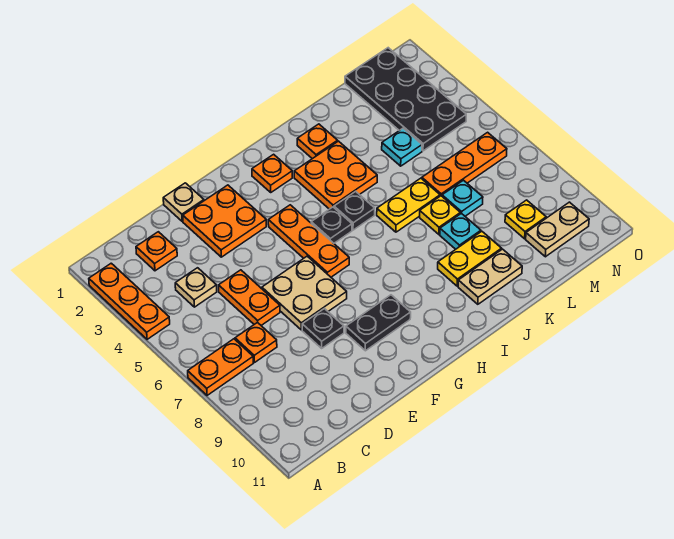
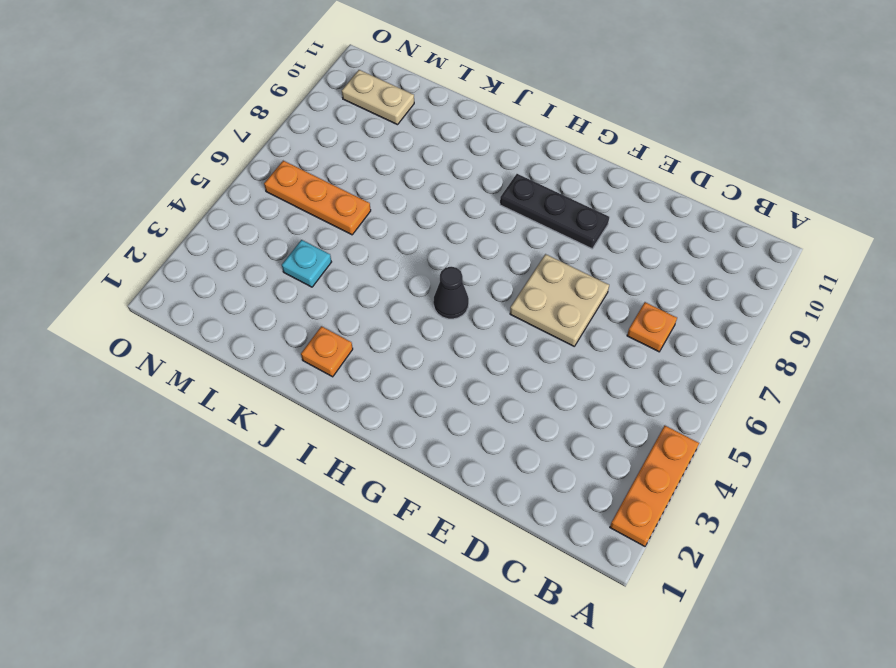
black 1x3 plate [500,174,609,249] -> black 1x2 plate [346,295,411,351]
black 1x1 cone [433,267,469,319] -> black 1x1 plate [311,207,352,243]
none -> orange 1x2 plate [188,339,253,395]
none -> orange 1x1 plate [136,232,177,271]
none -> tan 1x1 plate [175,268,217,307]

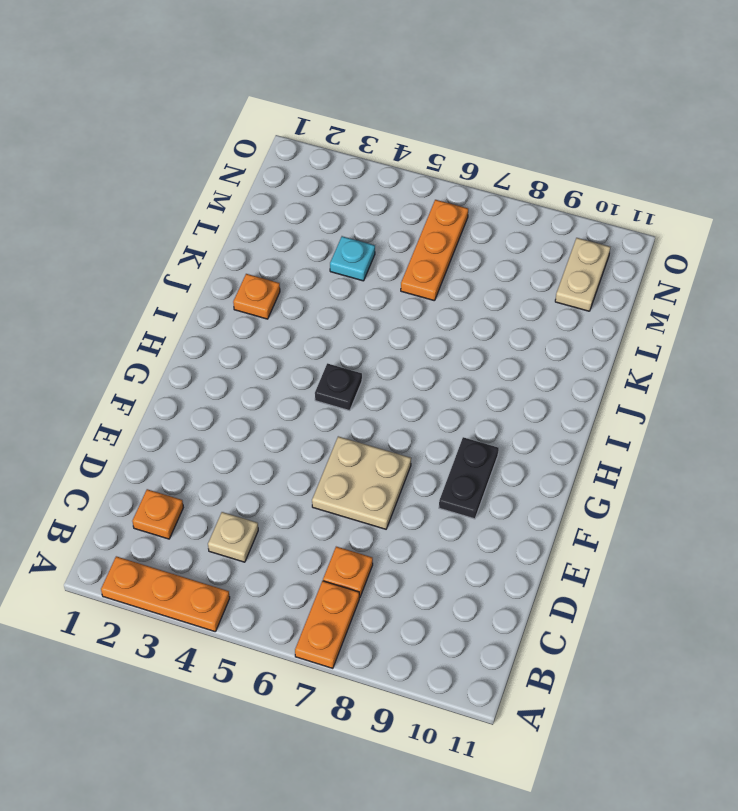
none -> orange 1x2 plate [219,270,280,325]
none -> tan 1x1 plate [163,183,204,221]
none -> orange 2x2 plate [183,185,266,257]

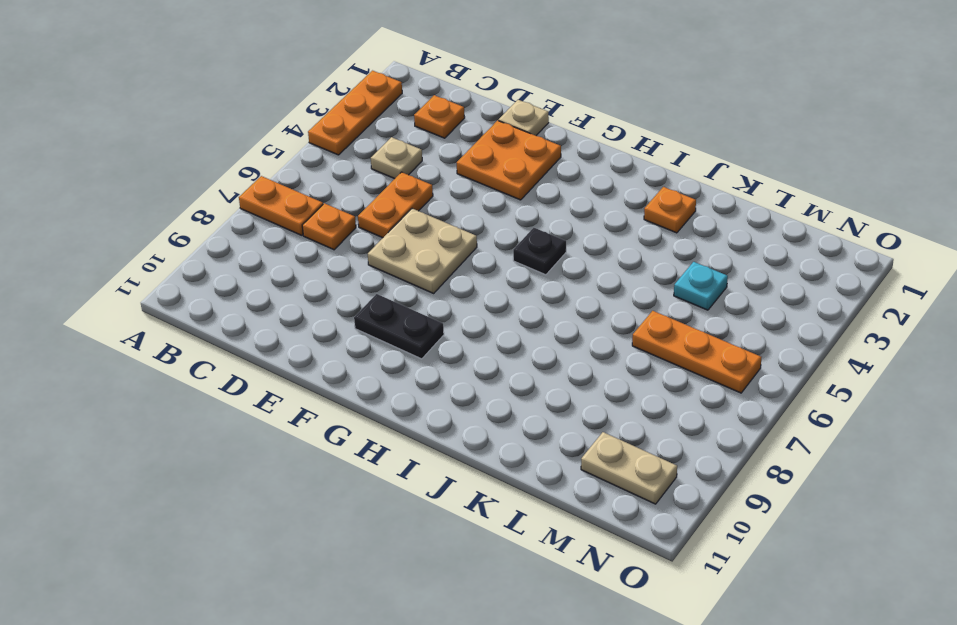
none -> black 1x1 plate [302,309,344,348]
none -> orange 1x3 plate [268,205,349,277]
none -> orange 1x1 plate [252,154,292,192]

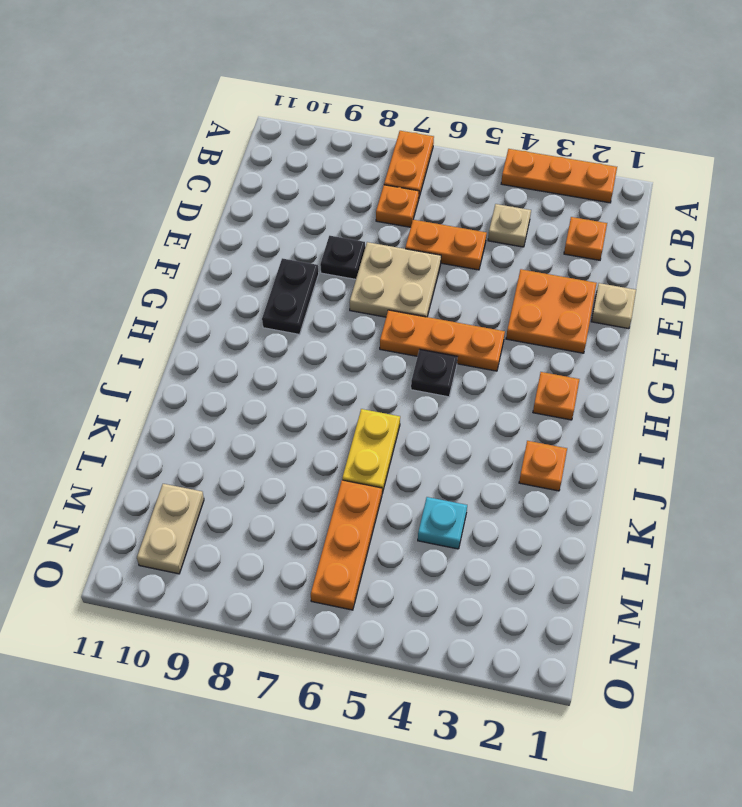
none -> orange 2x2 plate [294,141,377,209]
none -> black 1x1 plate [334,191,375,230]
none -> yellow 1x2 plate [438,231,502,286]

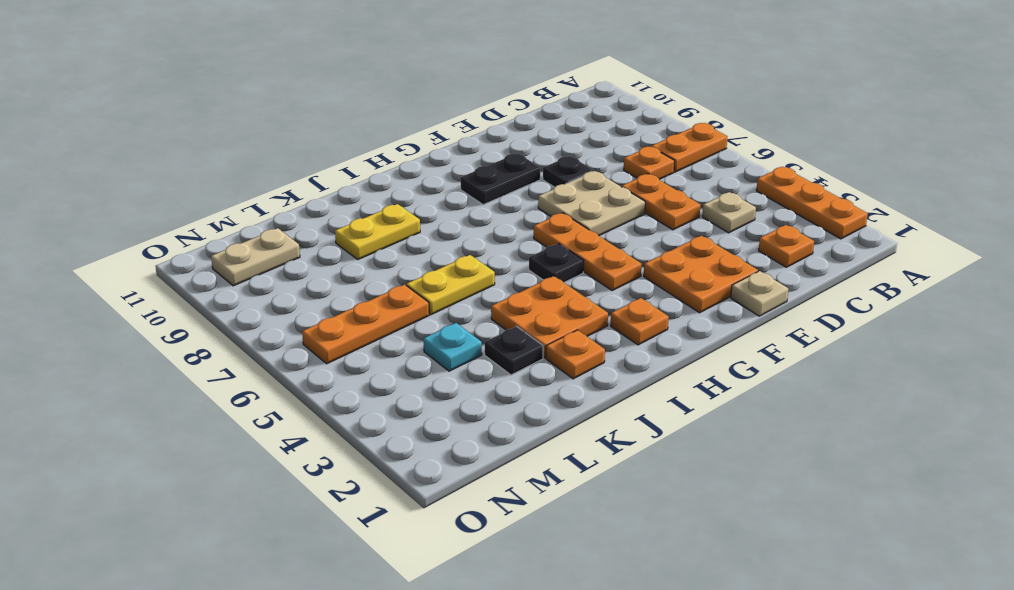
black 1x1 plate [485,326,543,375] -> black 1x1 plate moved to [334,191,375,230]
none -> tan 1x2 plate [458,249,522,304]
none -> yellow 1x1 plate [420,196,460,234]
none -> cyan 1x1 plate [440,213,481,249]

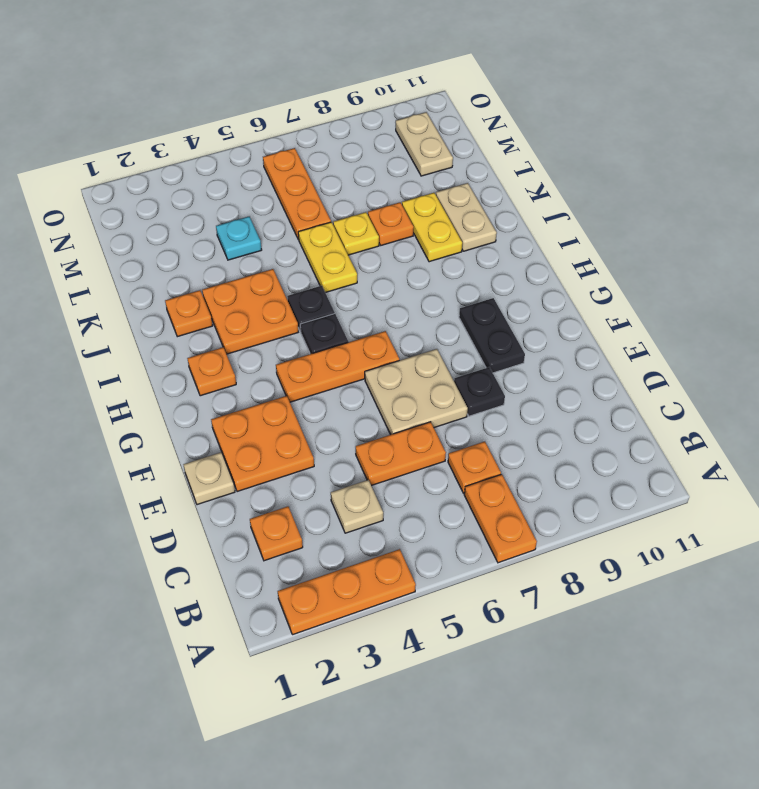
orange 1x1 plate [368,202,414,245] -> cyan 1x1 plate [440,213,481,249]
none -> cyan 1x1 plate [442,180,483,216]
none -> black 2x4 plate [345,48,466,151]
none -> yellow 1x1 plate [505,200,546,239]

